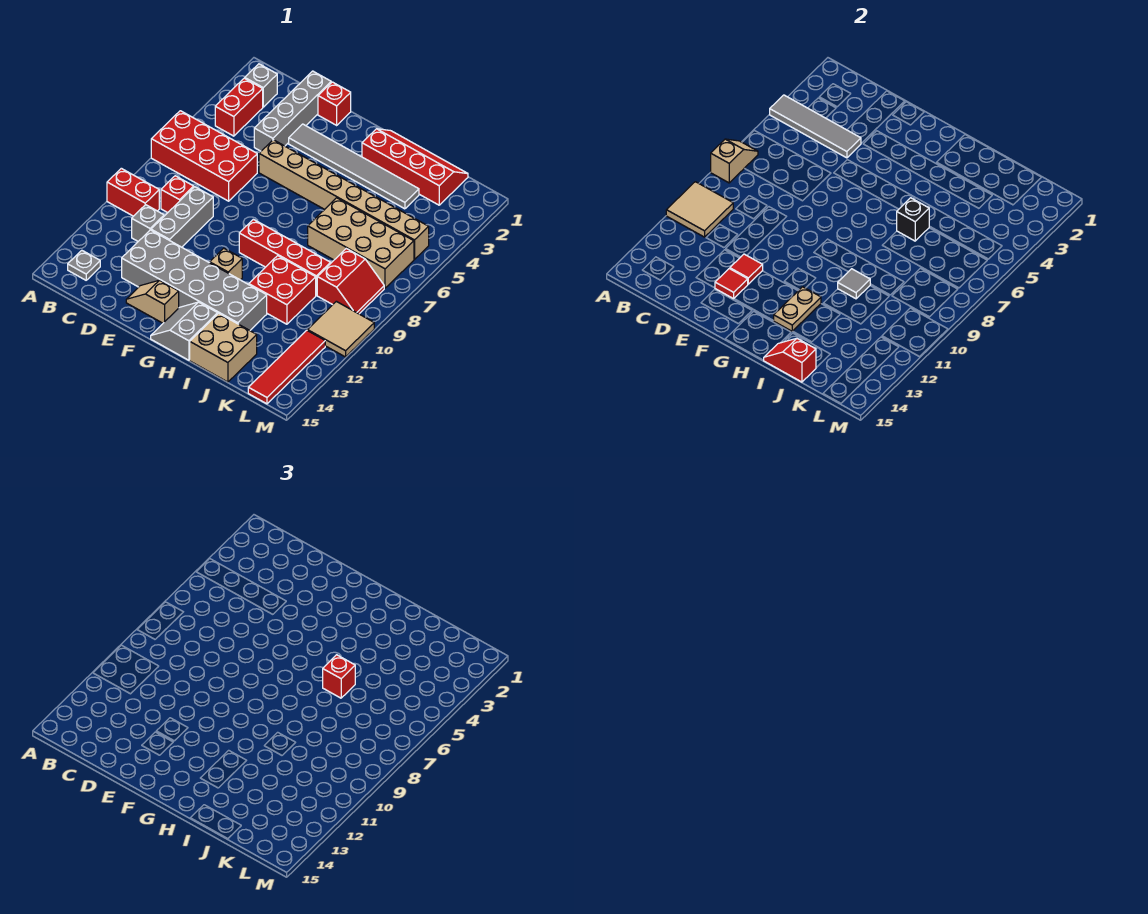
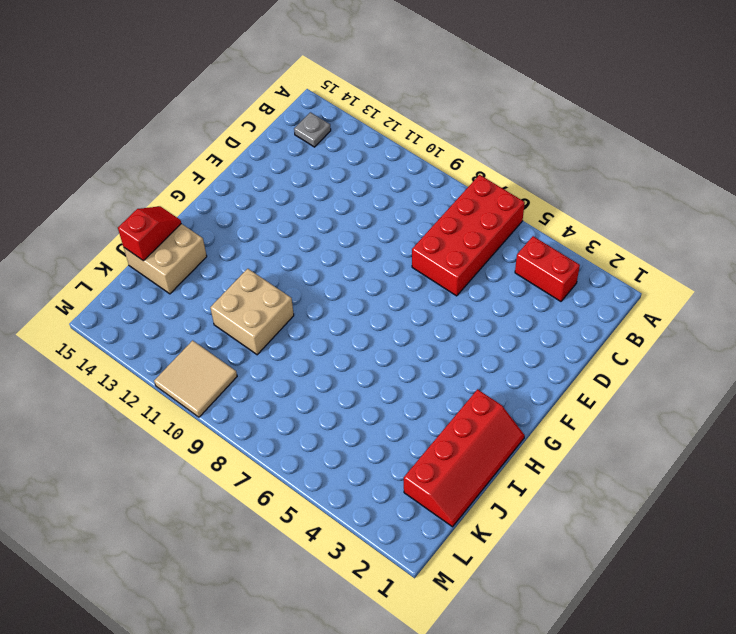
tan 2x2 brick [210,269,294,355] -> red 2x2 brick [249,256,316,324]
none -> red 1x2 brick [107,168,159,216]
none -> grey 1x1 brick [245,64,277,107]
none -> red 1x1 brick [161,176,194,213]
none -> grey 1x1 brick [132,205,164,241]

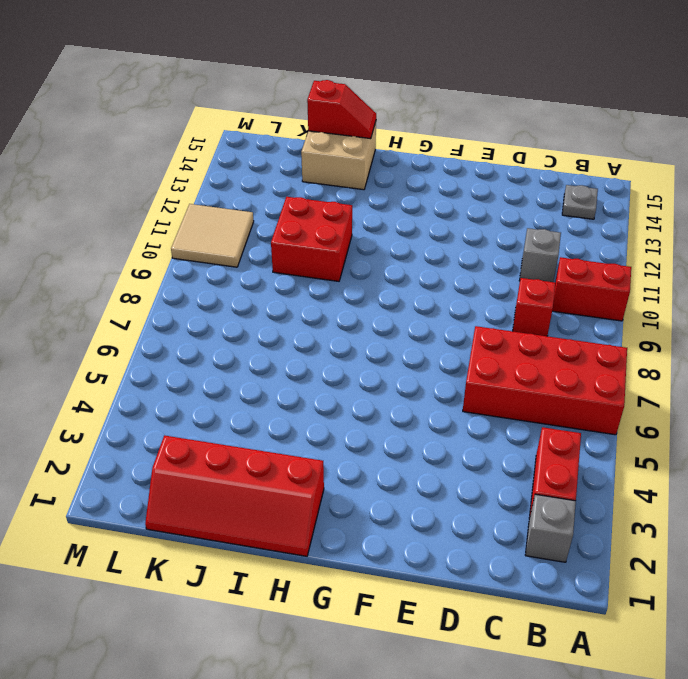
none -> grey 1x4 brick [254,71,331,151]
none -> grey 1x3 brick [151,187,213,247]
none -> grey 2x6 brick [122,230,267,330]
none -> red 1x1 brick [318,82,351,125]

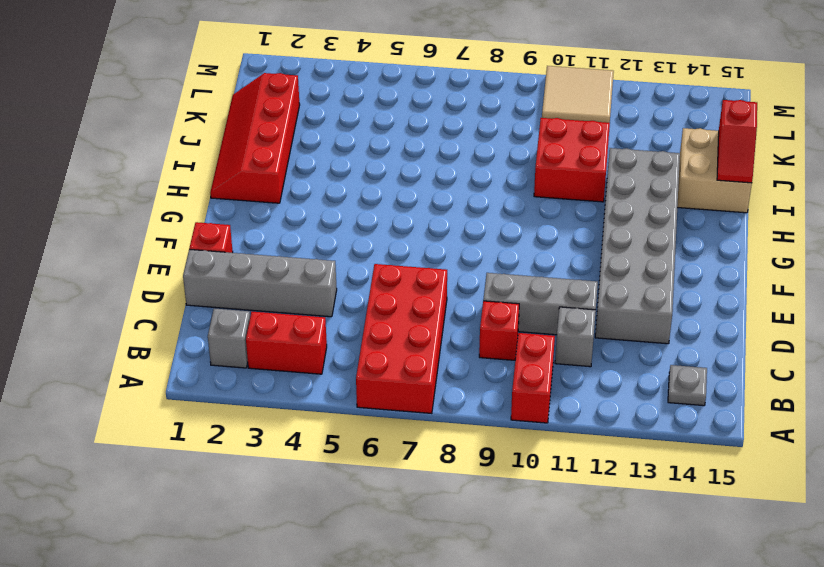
none -> grey 1x6 tile [289,124,419,209]
none -> tan 1x8 brick [259,140,429,259]
none -> tan 1x2 slope [126,280,179,323]
none -> red 1x4 brick [239,219,331,295]

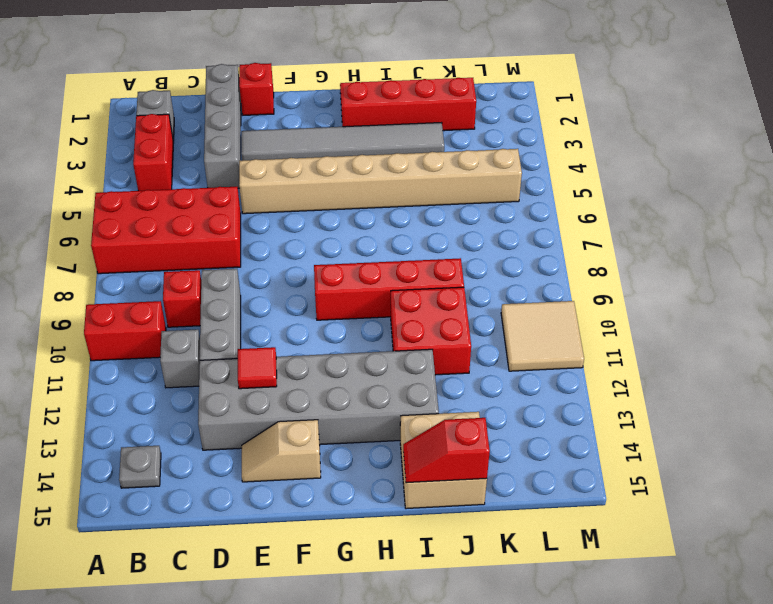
none -> tan 1x1 brick [210,248,242,280]
none -> grey 2x2 slope [151,302,218,360]
none -> tan 2x4 brick [308,198,414,288]
none -> red 2x2 slope [317,249,384,314]

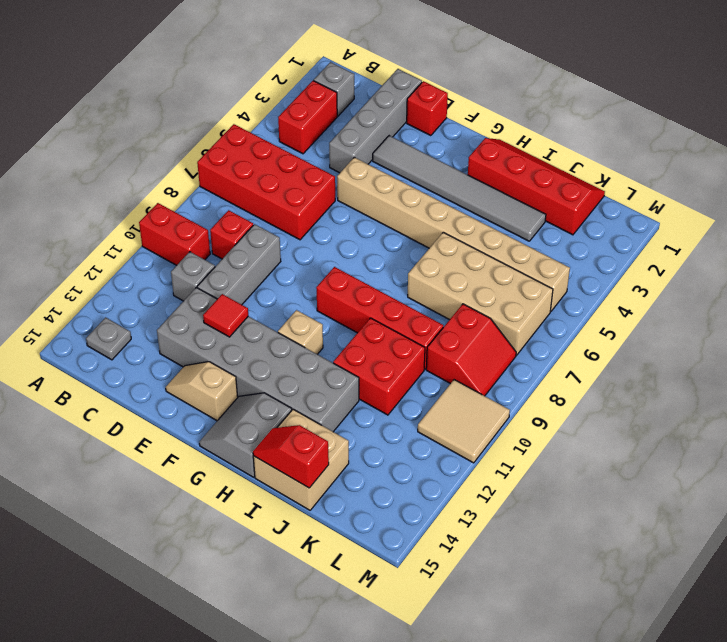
none -> red 1x4 tile [248,330,325,404]
none -> grey 1x4 tile [770,95,861,158]
none -> tan 1x2 slope [711,139,758,183]
none -> tan 2x2 tile [666,182,733,237]

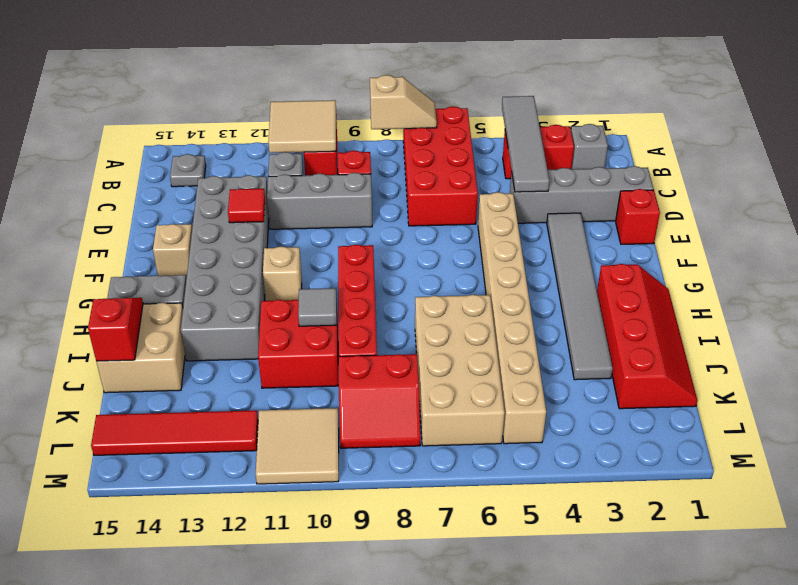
none -> red 1x1 tile [715,269,748,299]
none -> tan 1x2 plate [774,287,821,331]
none -> black 1x1 brick [897,198,929,241]
none -> red 1x1 brick [323,655,355,698]

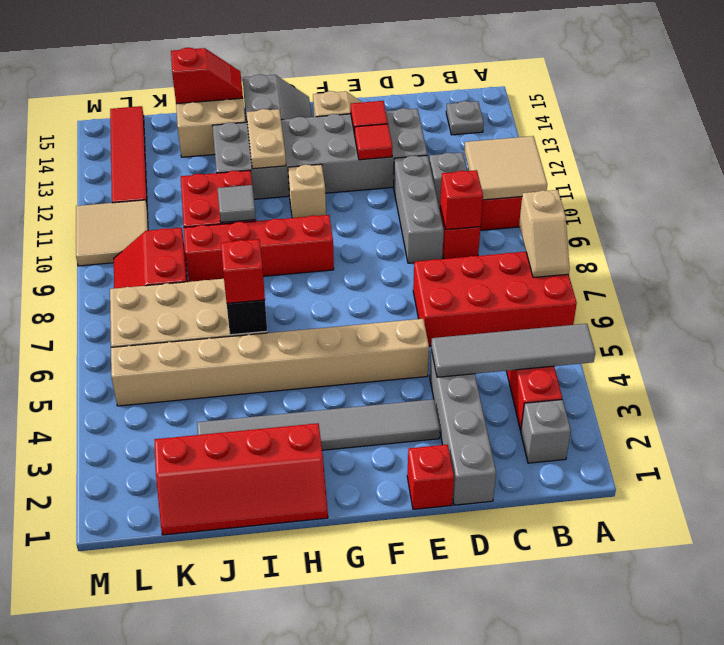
red 1x1 brick [440,170,483,230] -> none

